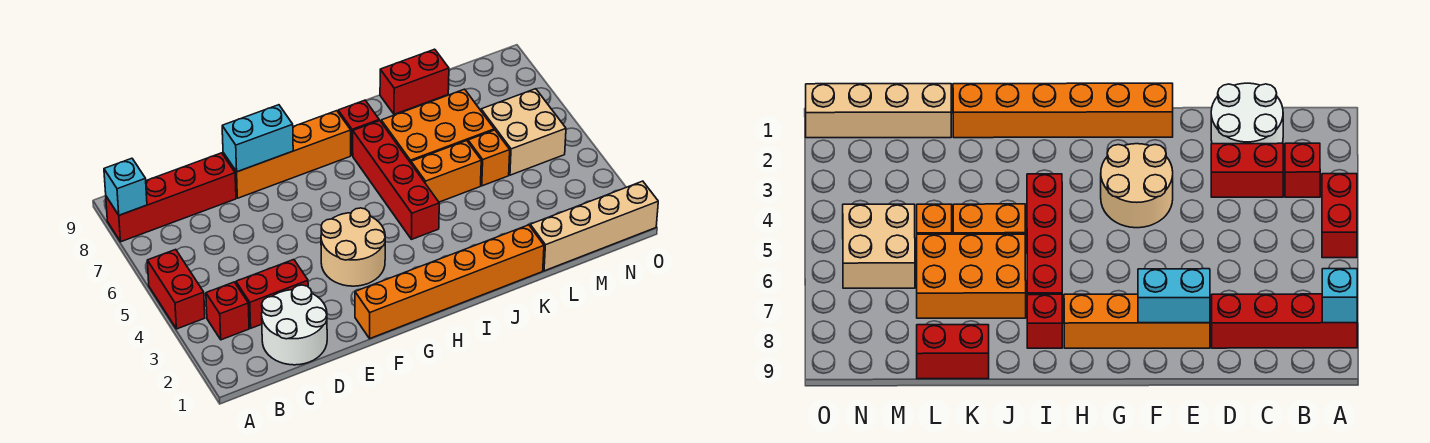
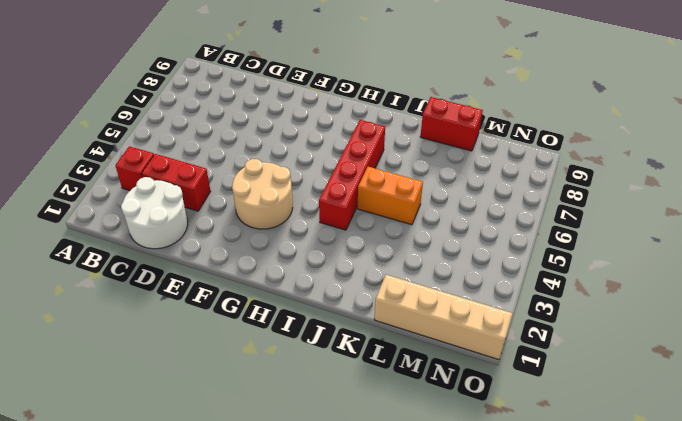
none -> red 1x2 brick [147,249,205,329]
none -> red 1x4 brick [106,153,236,242]
none -> orange 1x4 brick [223,111,351,198]

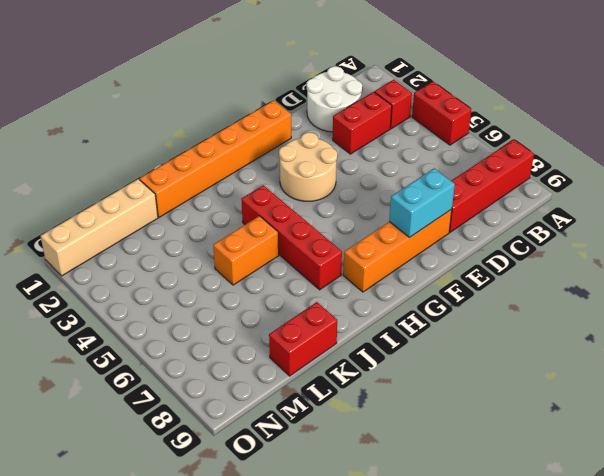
none -> red 1x1 brick [338,100,379,156]
none -> orange 2x3 brick [381,89,494,163]
none -> orange 1x1 brick [468,130,510,186]

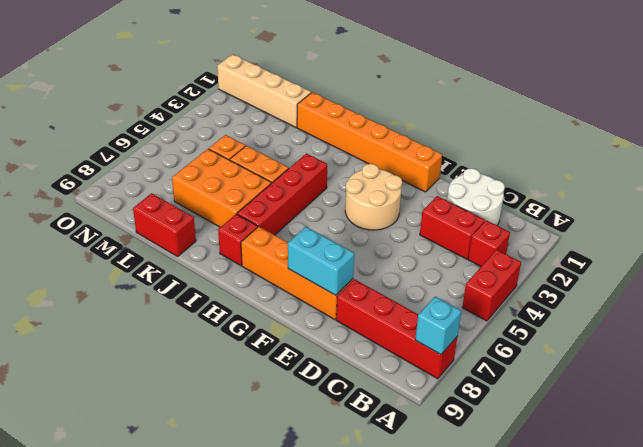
none -> tan 2x2 brick [481,89,566,175]

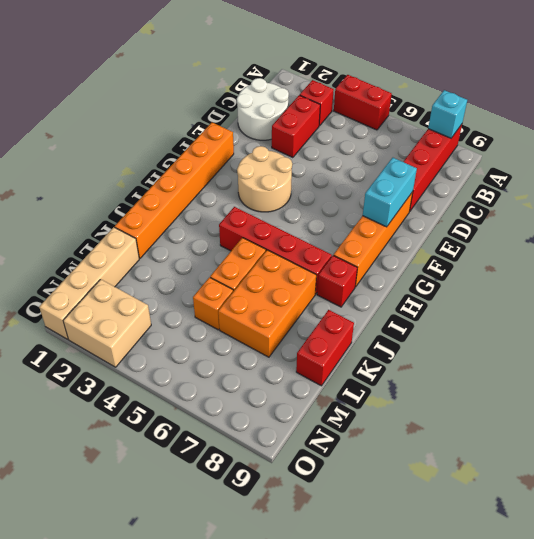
tan 2x2 brick [63,279,151,367] -> tan 2x2 brick moved to [481,89,566,175]

